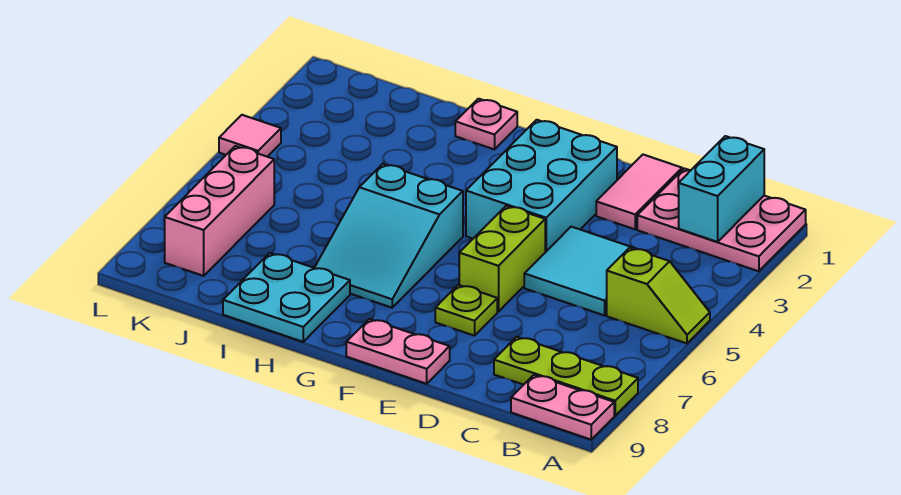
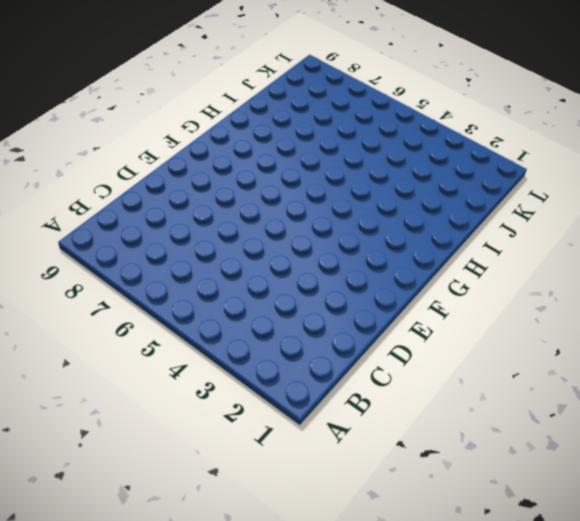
none -> pink 2x3 plate [637,168,806,271]
none -> lime 1x2 slope [607,248,710,343]
none -> lime 1x3 plate [494,337,638,415]

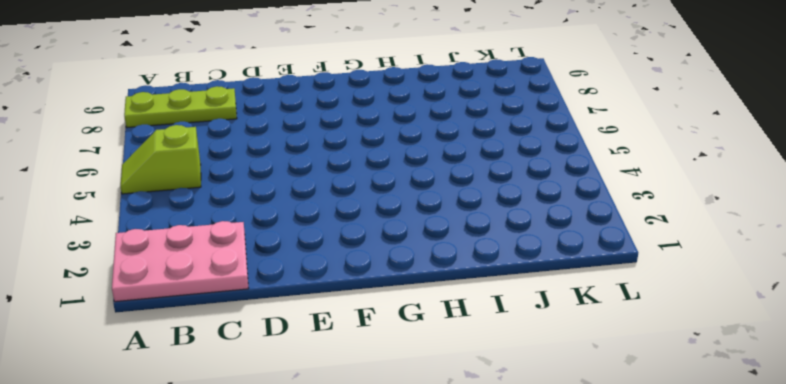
none -> pink 1x2 plate [511,375,614,439]
none -> cyan 2x2 tile [524,227,636,315]
none -> pink 1x2 tile [596,155,682,229]

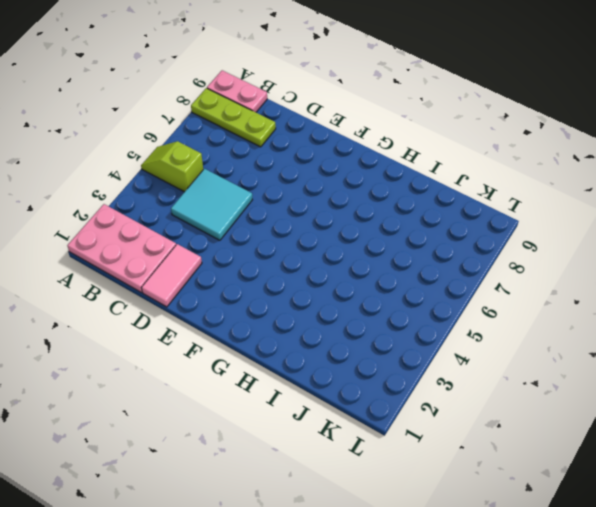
none -> cyan 2x3 brick [466,120,617,252]
none -> lime 1x2 brick [459,206,545,312]
none -> lime 1x1 plate [435,285,497,336]

